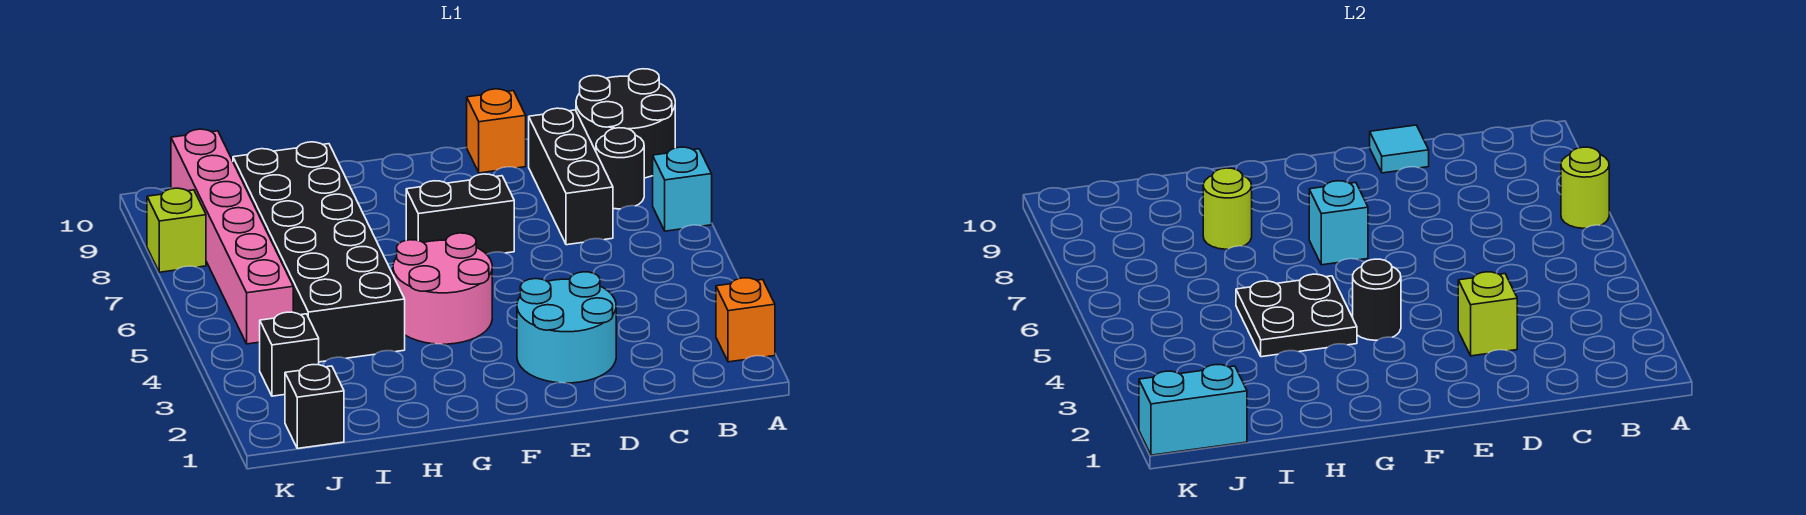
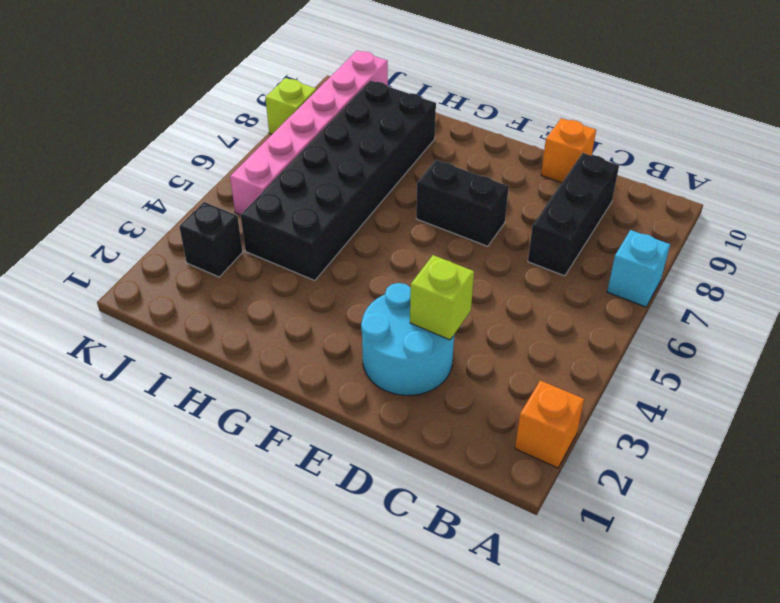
none -> black 2x2 round brick [576,69,675,178]
none -> black 1x1 round brick [596,128,644,209]
none -> pink 2x2 round brick [393,233,492,344]

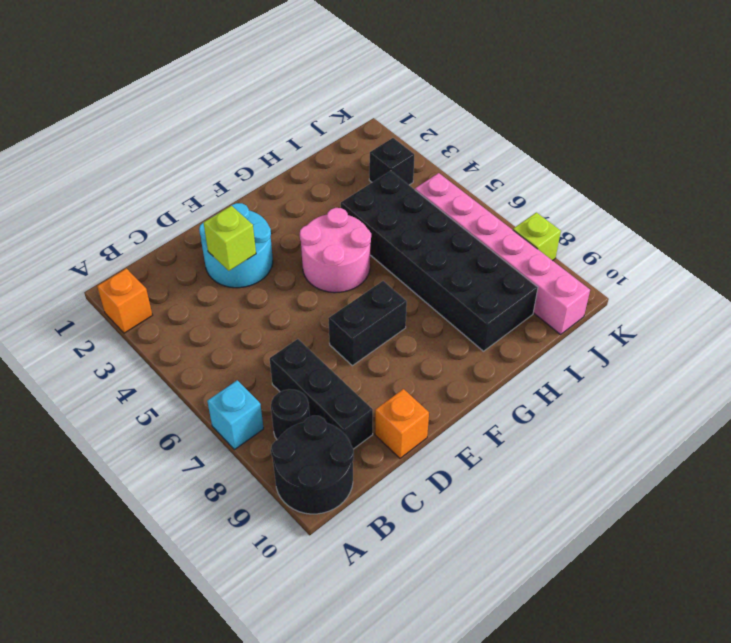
none -> black 1x1 brick [285,365,344,448]
none -> lime 1x1 round brick [1561,147,1609,228]
none -> cyan 1x1 tile [1370,125,1429,173]

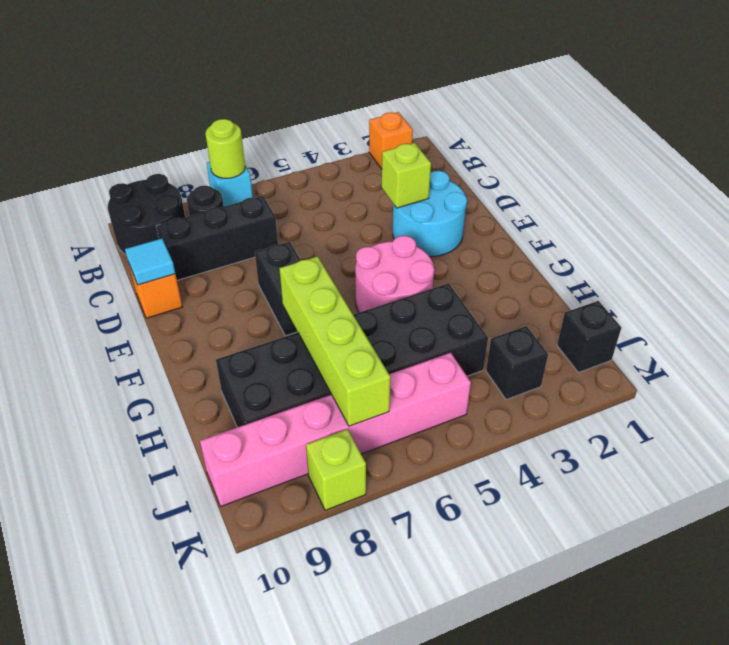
lime 1x4 brick [279,256,390,426] -> none
none -> black 1x1 round brick [1353,259,1401,340]
none -> cyan 1x1 brick [1309,181,1368,265]
none -> black 2x2 plate [1236,274,1357,357]

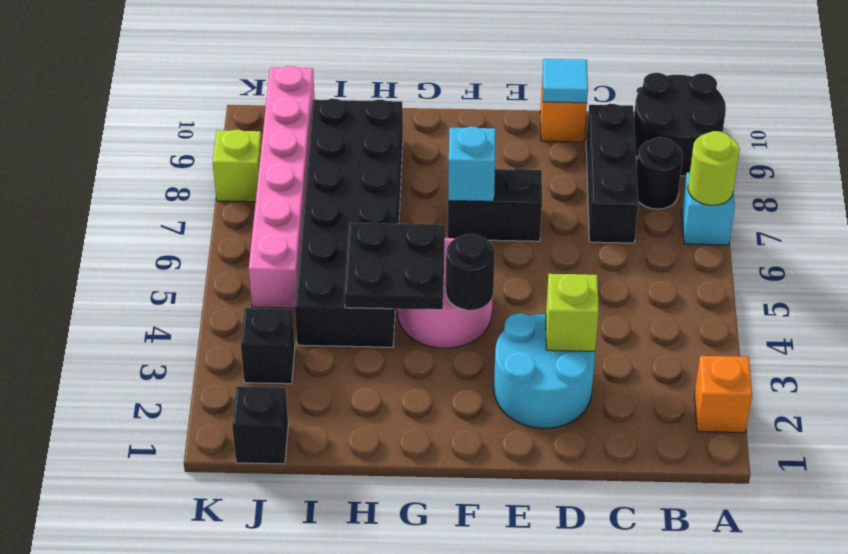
none -> lime 1x1 round brick [1203,168,1252,249]
none -> cyan 1x2 brick [1139,365,1247,455]

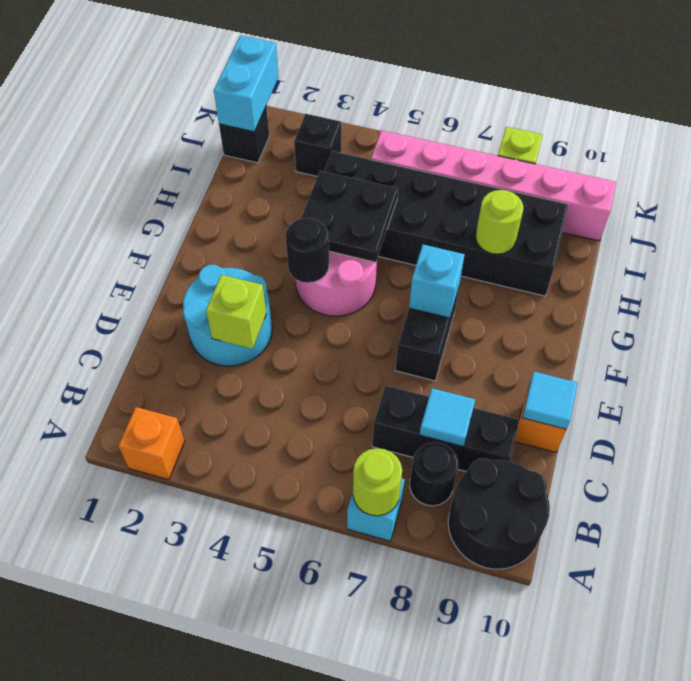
cyan 1x1 tile [420,388,475,447] -> none

